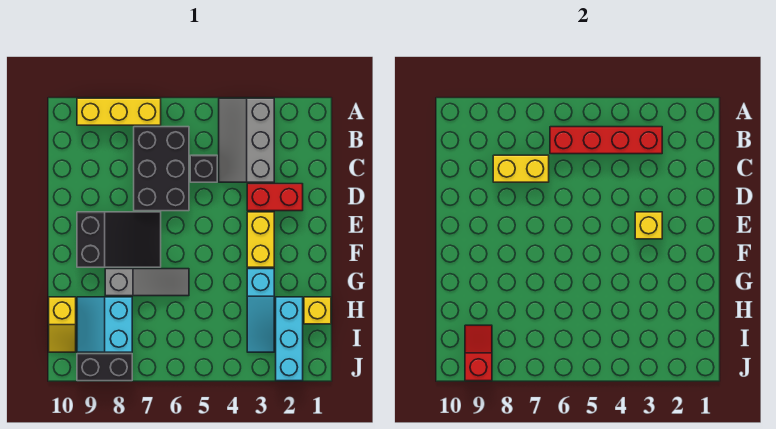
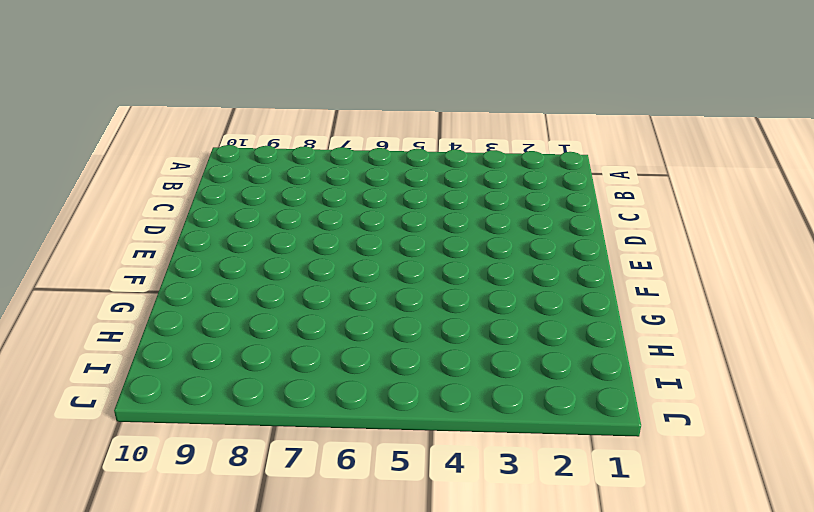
none -> grey 2x3 slope [219,98,274,182]
none -> yellow 1x3 brick [77,98,161,125]
none -> black 2x3 brick [134,127,189,211]

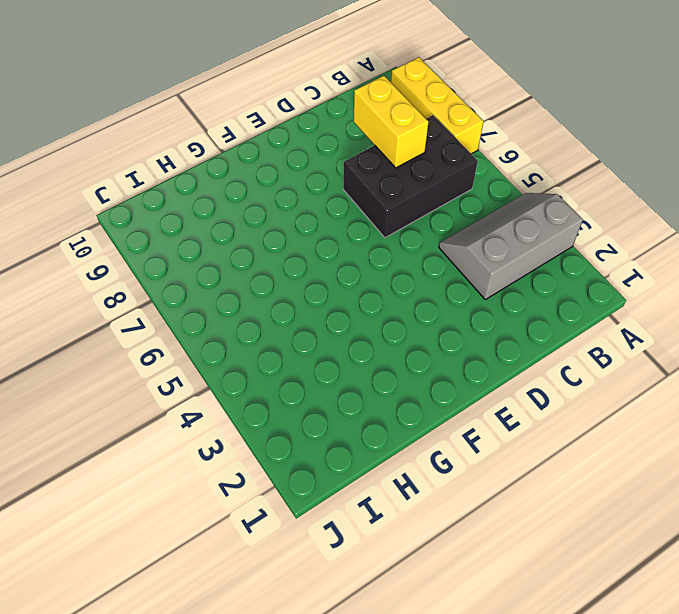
none -> black 1x1 brick [190,155,217,182]
none -> red 1x2 brick [247,184,303,211]
none -> yellow 1x2 brick [247,212,274,267]

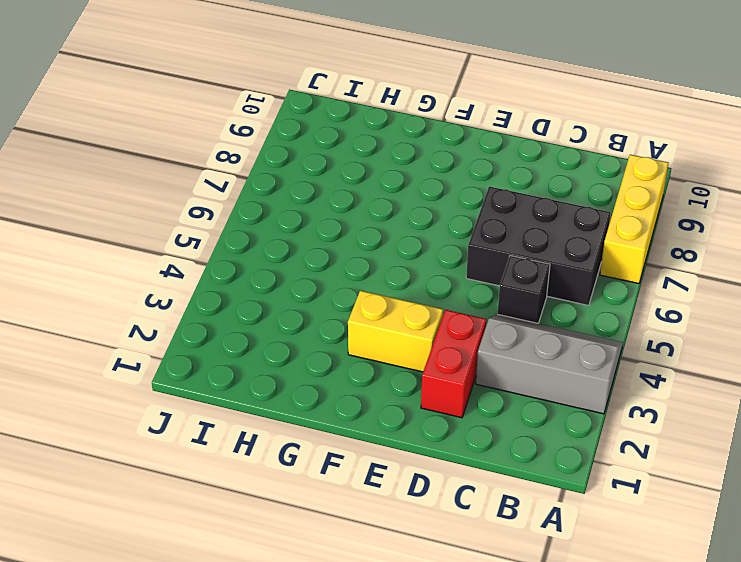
none -> black 2x3 slope [77,212,161,267]
none -> cyan 1x3 slope [247,269,274,352]
none -> grey 1x3 slope [105,269,189,296]

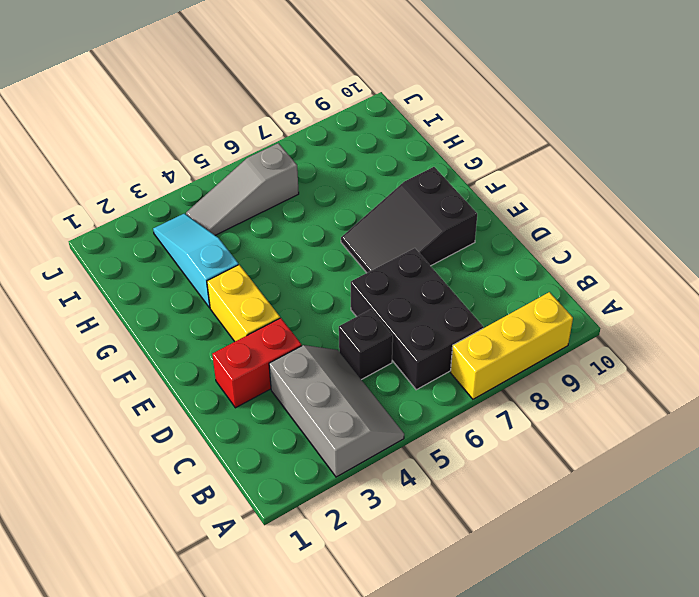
grey 1x3 slope [186,143,299,235] -> grey 1x3 slope moved to [105,269,189,296]
none -> yellow 1x1 brick [304,297,331,324]
none -> cyan 1x3 brick [276,297,303,381]
none -> cyan 2x2 slope [77,297,132,352]

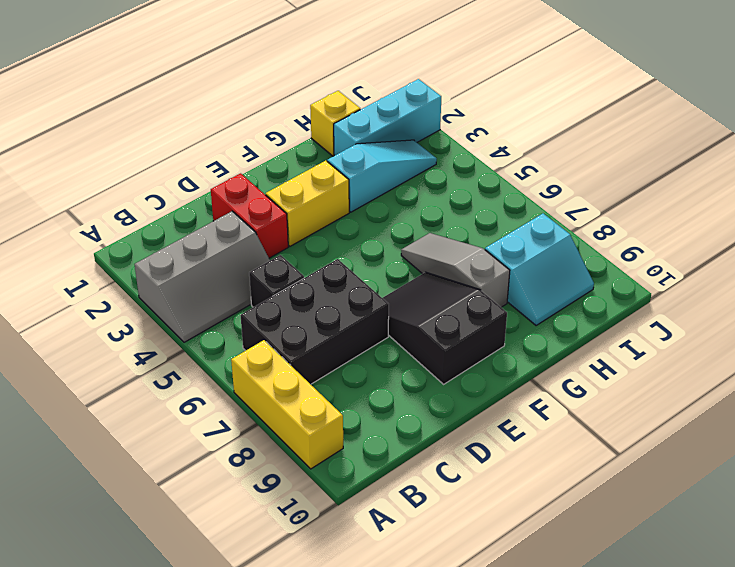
none -> yellow 1x2 slope [49,297,76,352]
none -> black 1x2 brick [77,354,132,381]
none -> red 1x4 brick [550,127,662,154]

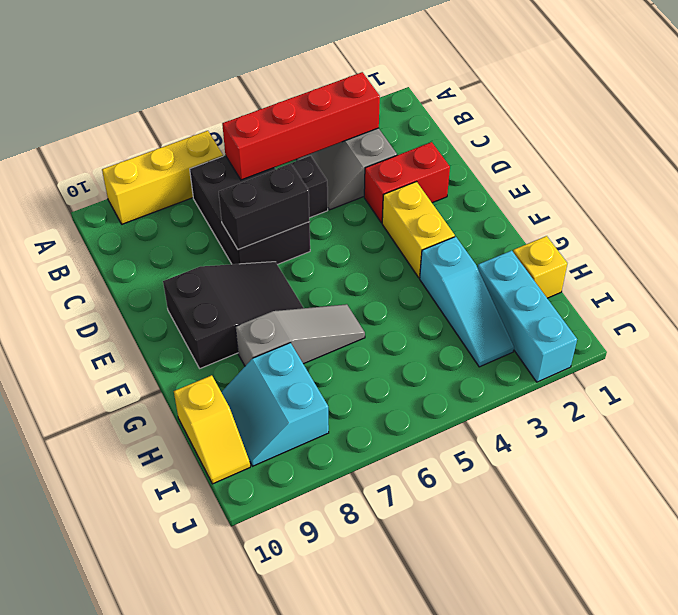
black 1x2 brick [219,164,310,250] -> black 1x2 brick moved to [77,354,132,381]
none -> yellow 1x2 brick [493,155,549,182]
none -> yellow 1x1 brick [635,212,662,239]
none -> red 1x2 slope [465,325,492,381]

